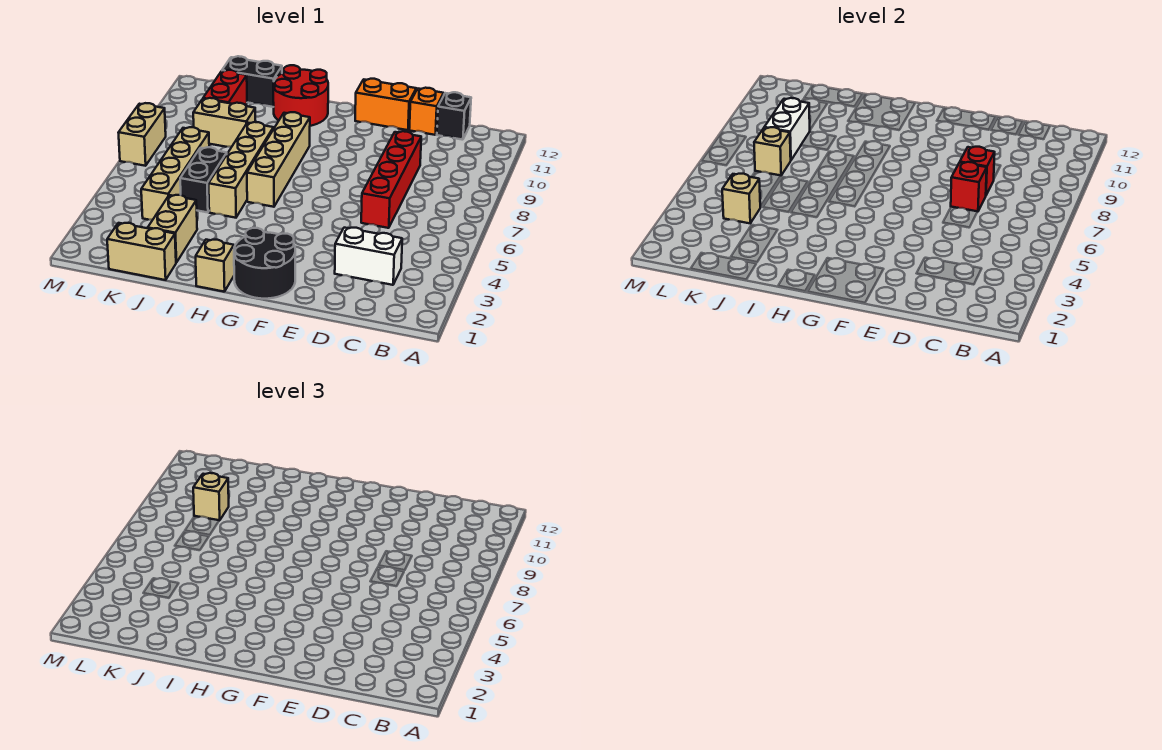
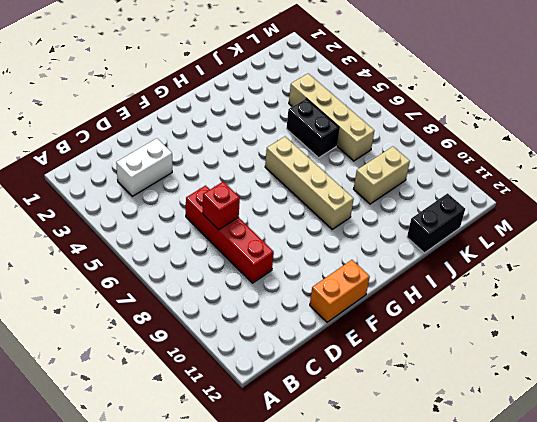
none -> black 1x1 brick [437,92,471,140]
none -> orange 1x1 brick [409,88,444,135]
none -> black 2x2 round brick [234,228,295,299]

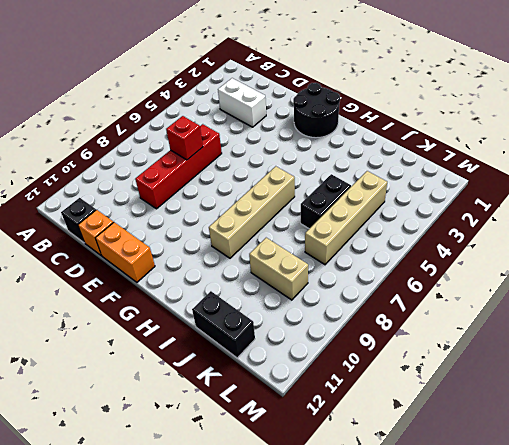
none -> tan 1x1 brick [196,240,234,292]
none -> red 2x2 round brick [273,65,328,126]
none -> tan 1x4 brick [209,122,273,218]

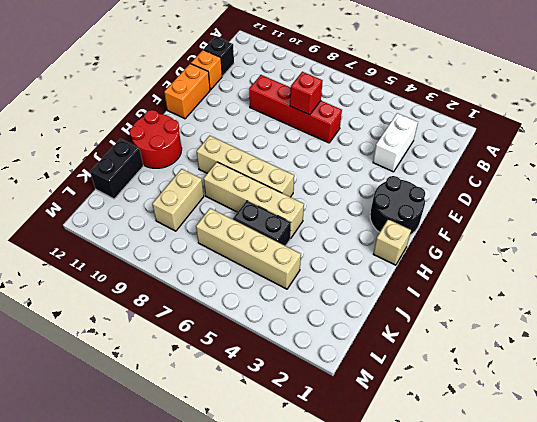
none -> tan 1x2 brick [107,223,176,280]
none -> tan 1x2 brick [148,195,197,263]
none -> red 1x2 brick [203,70,247,105]

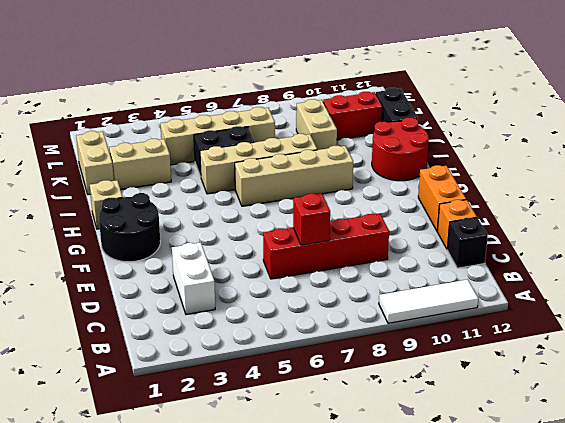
white 1x3 tile [379,279,478,323] -> none
none -> tan 1x2 brick [118,103,166,166]
none -> red 1x1 brick [960,147,995,195]
none -> tan 1x1 brick [722,174,760,223]

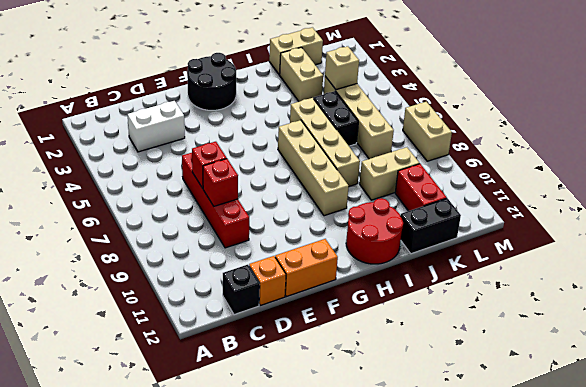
none -> tan 1x1 brick [196,240,234,292]
none -> tan 1x1 brick [754,127,791,175]
none -> white 1x2 brick [764,98,810,160]

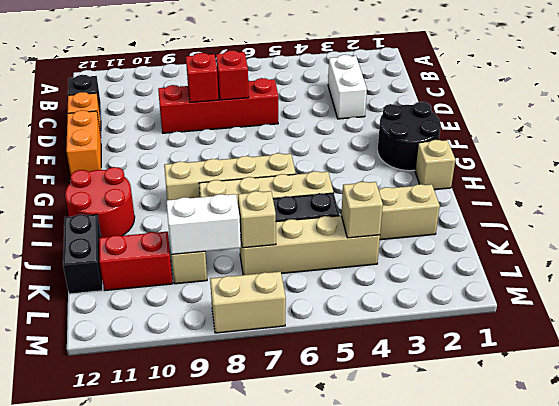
none -> tan 1x2 brick [107,223,176,280]
none -> tan 1x1 brick [193,473,229,520]

